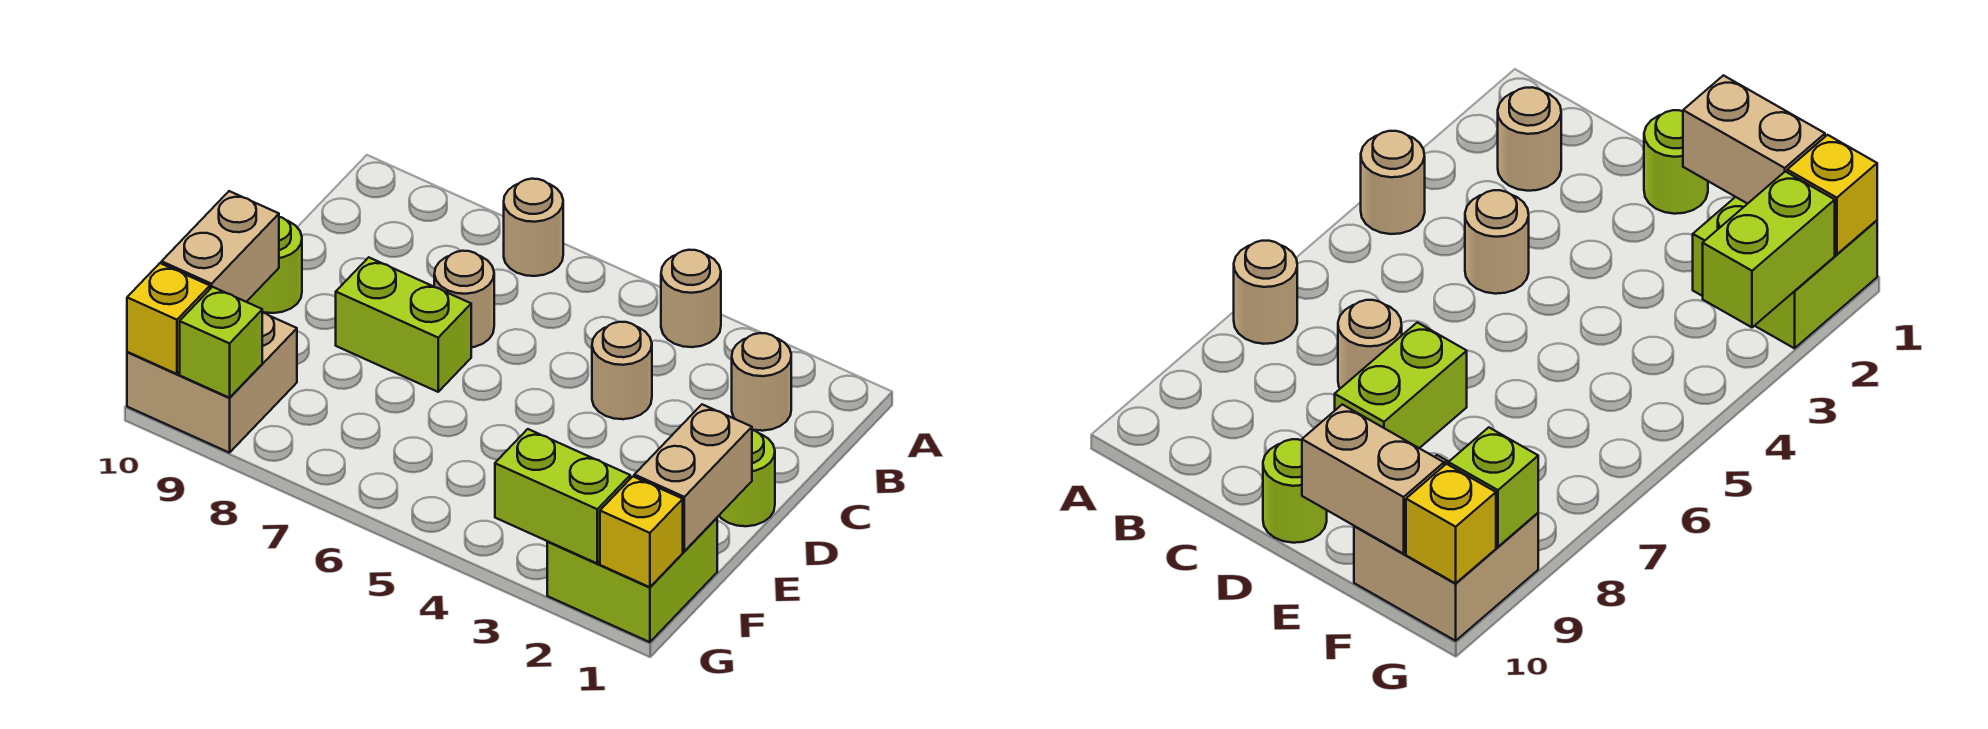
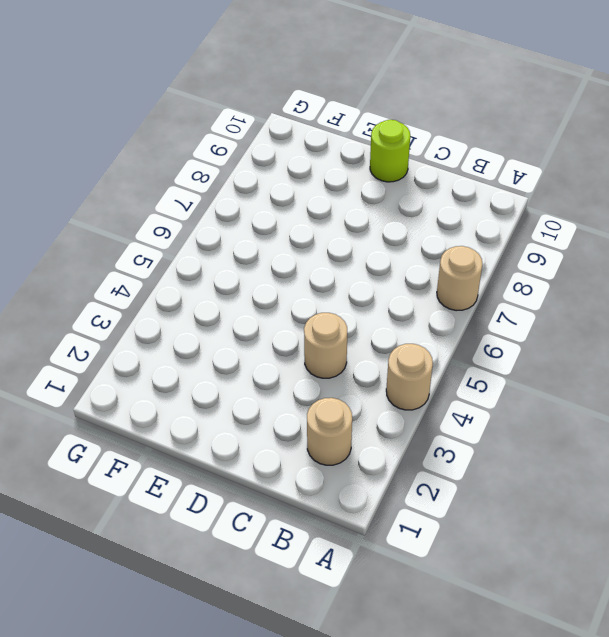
none -> tan 1x1 round brick [434,251,494,347]
none -> lime 1x1 round brick [719,430,775,526]
none -> lime 1x2 brick [336,257,471,392]

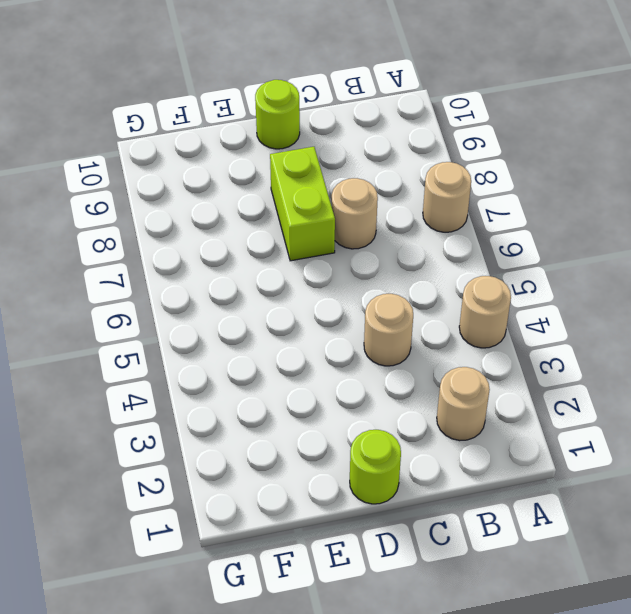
none -> lime 2x2 brick [547,518,717,642]
none -> tan 2x2 brick [127,313,297,453]
none -> tan 1x2 brick [634,404,752,551]

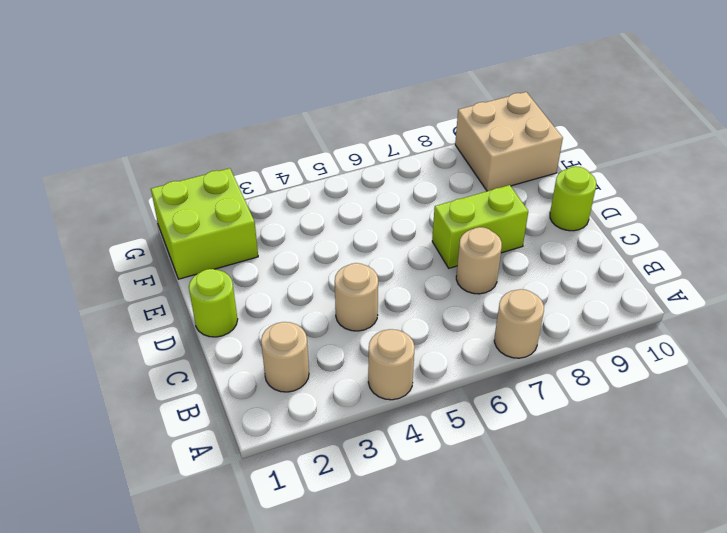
none -> tan 1x2 brick [634,404,752,551]
none -> tan 1x2 brick [162,191,279,302]
none -> yellow 1x1 brick [600,477,683,587]

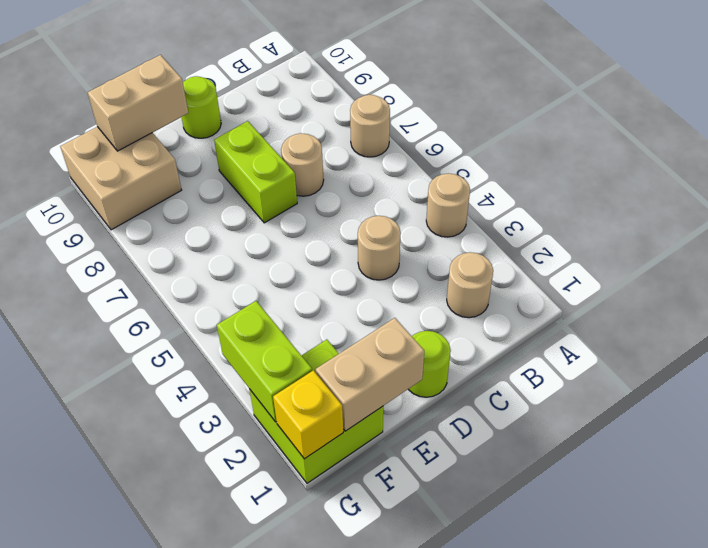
none -> lime 1x1 brick [180,287,262,398]
none -> yellow 1x1 brick [127,263,210,374]

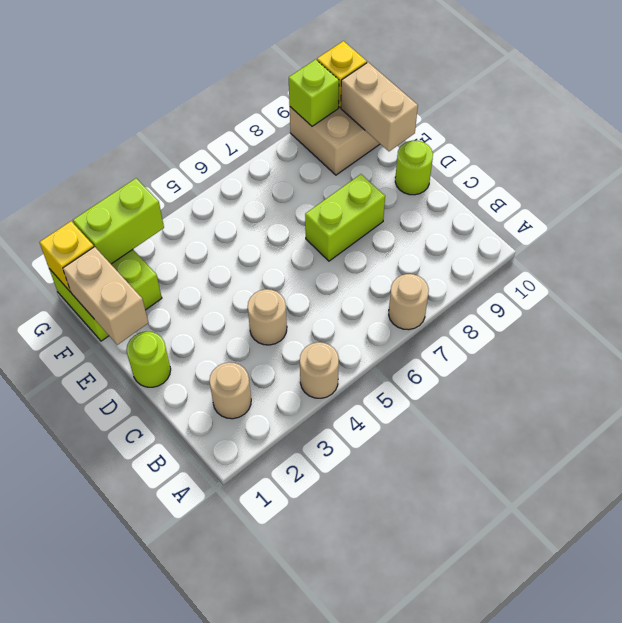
none -> tan 1x1 round brick [434,251,494,347]

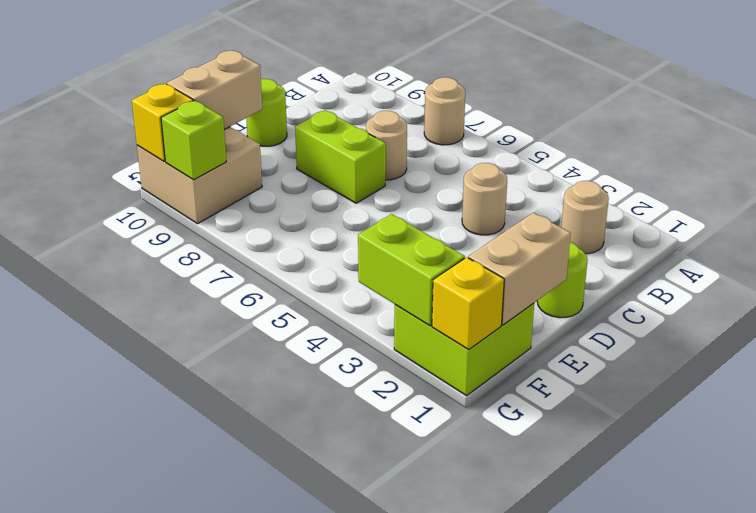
none -> tan 1x1 round brick [661,250,721,347]

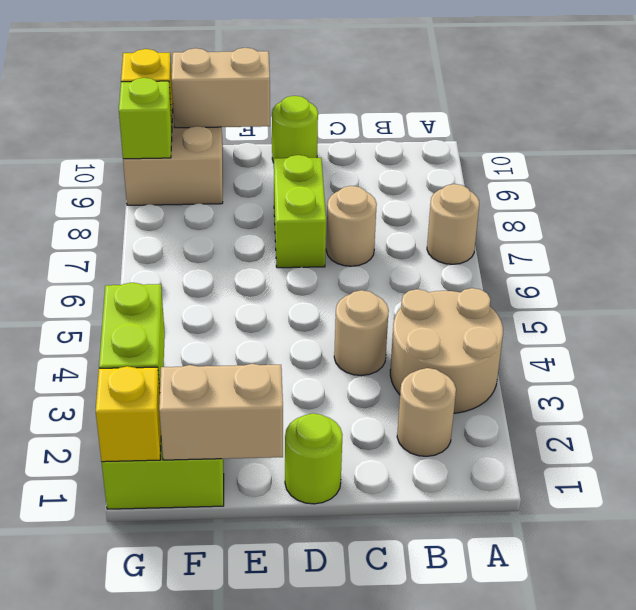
tan 2x2 round brick [390,288,503,413] -> tan 1x1 round brick [661,250,721,347]

